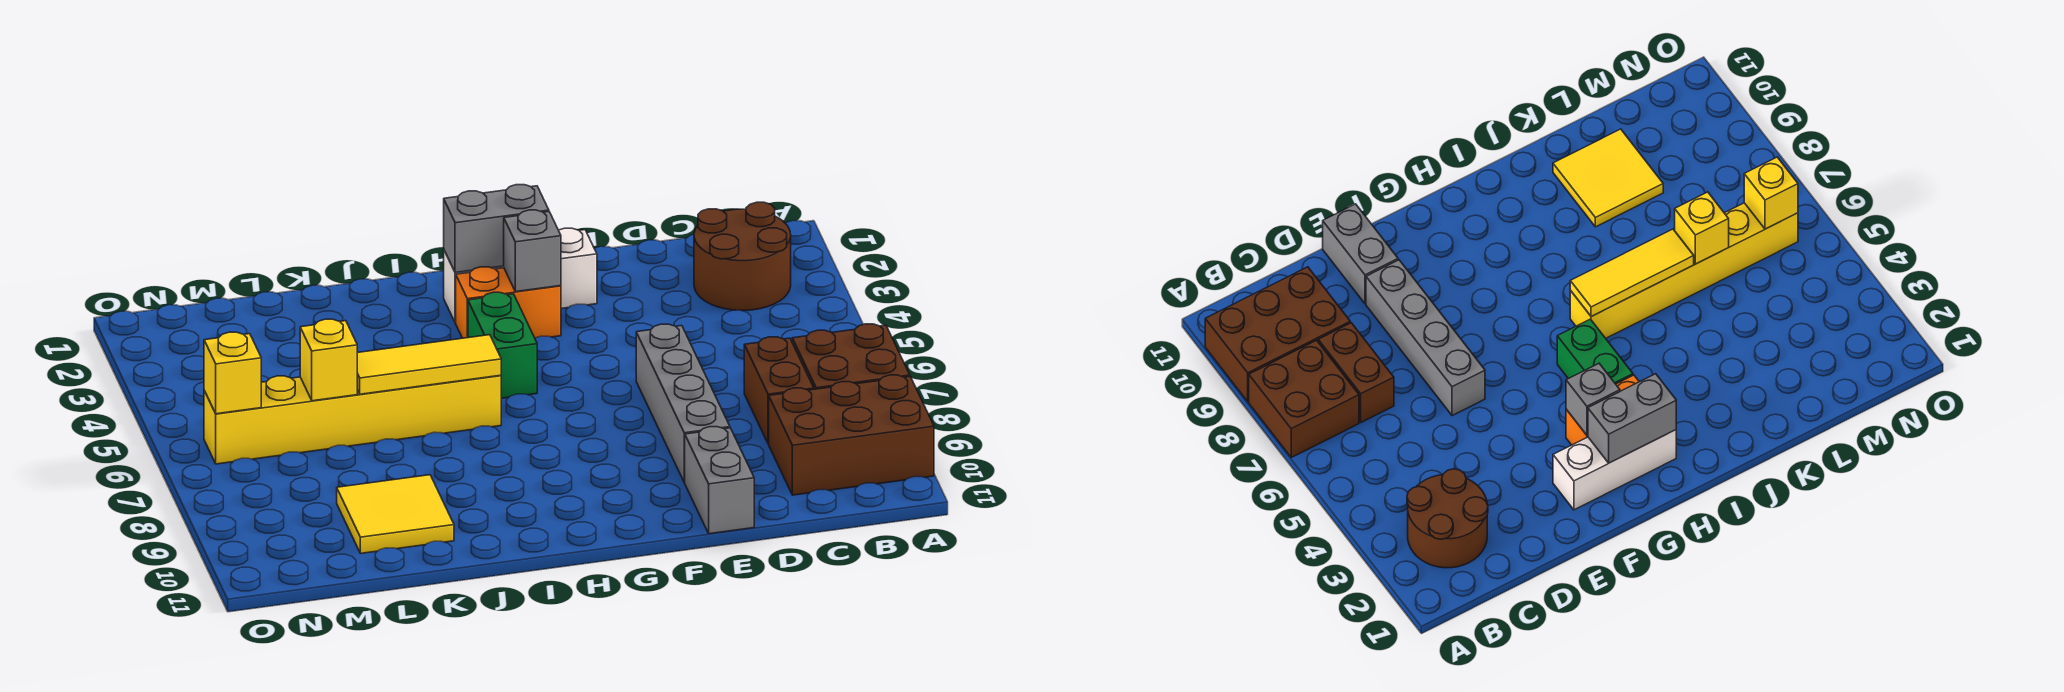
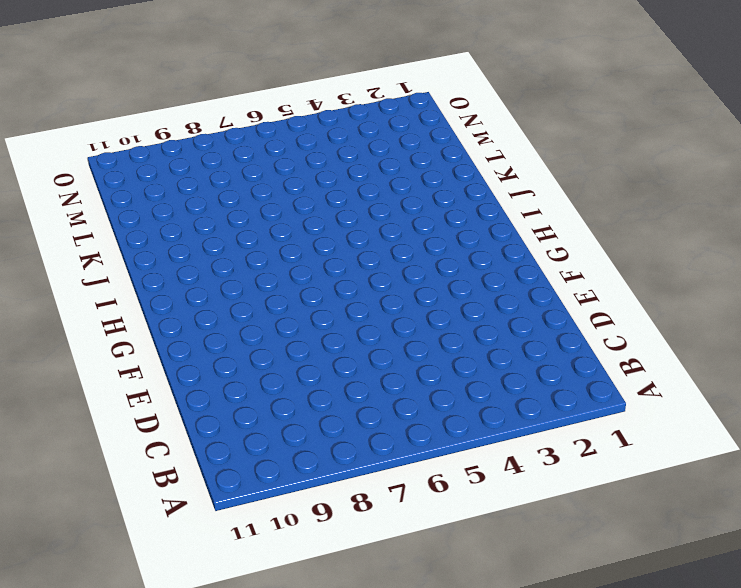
none -> brown 2x2 brick [792,324,910,389]
none -> brown 2x3 brick [769,375,934,495]
none -> brown 2x2 round brick [694,202,791,310]

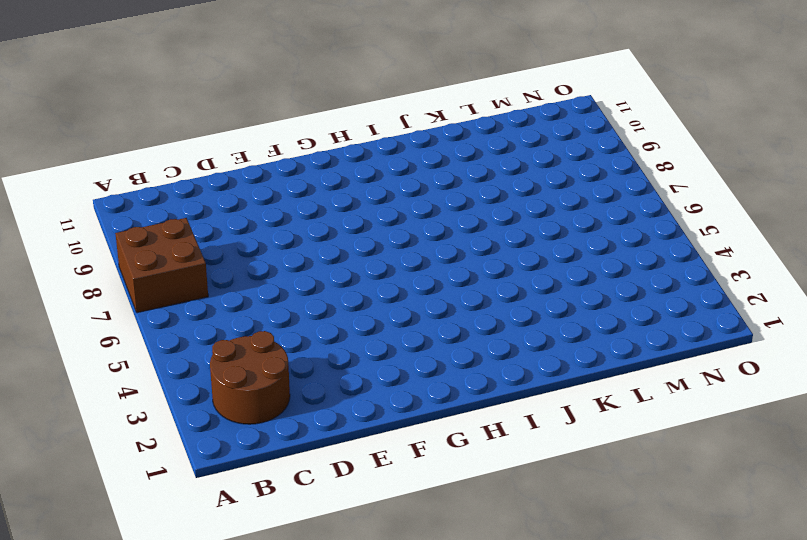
none -> brown 2x3 brick [769,375,934,495]
none -> brown 1x2 brick [744,337,814,444]
none -> grey 1x4 brick [636,324,730,482]

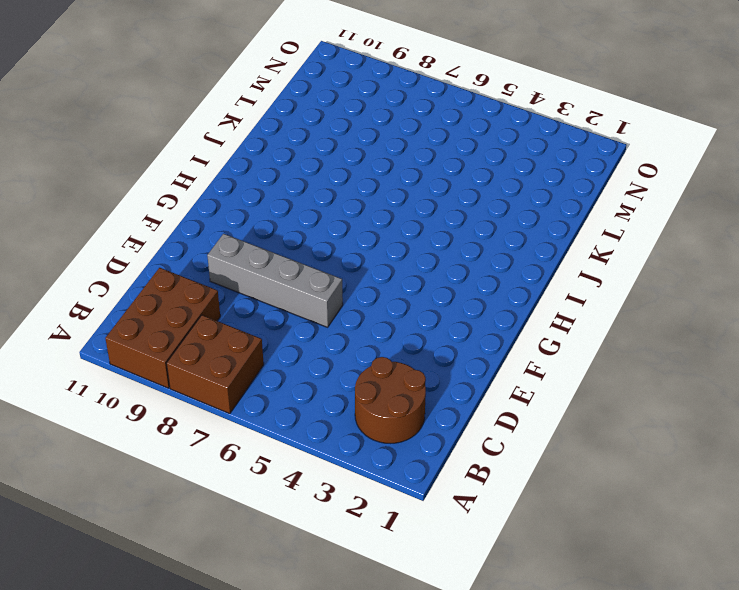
none -> brown 1x2 brick [744,337,814,444]
none -> grey 1x2 brick [684,427,754,534]
none -> white 1x3 brick [444,228,597,323]

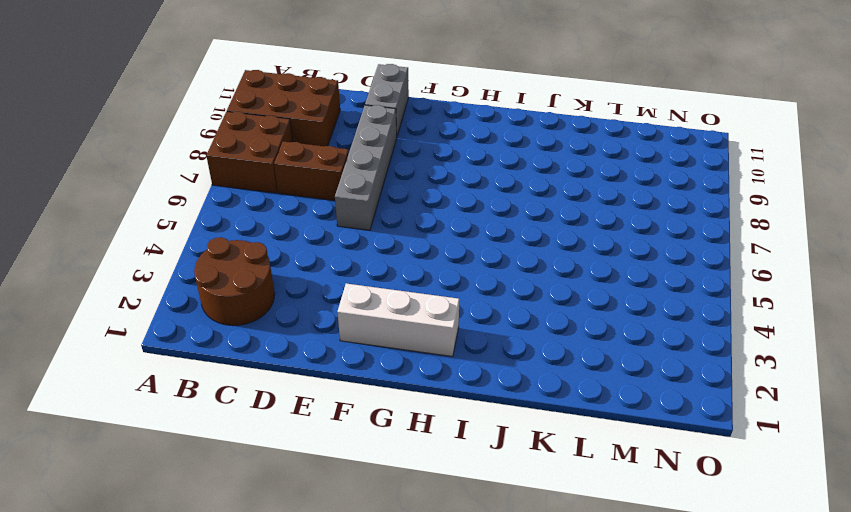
brown 1x2 brick [274,141,349,200] -> brown 1x2 brick turned to [744,337,814,444]
none -> orange 1x2 brick [456,267,561,338]
none -> green 1x2 brick [468,292,537,398]
none -> yellow 1x6 brick [204,375,501,464]

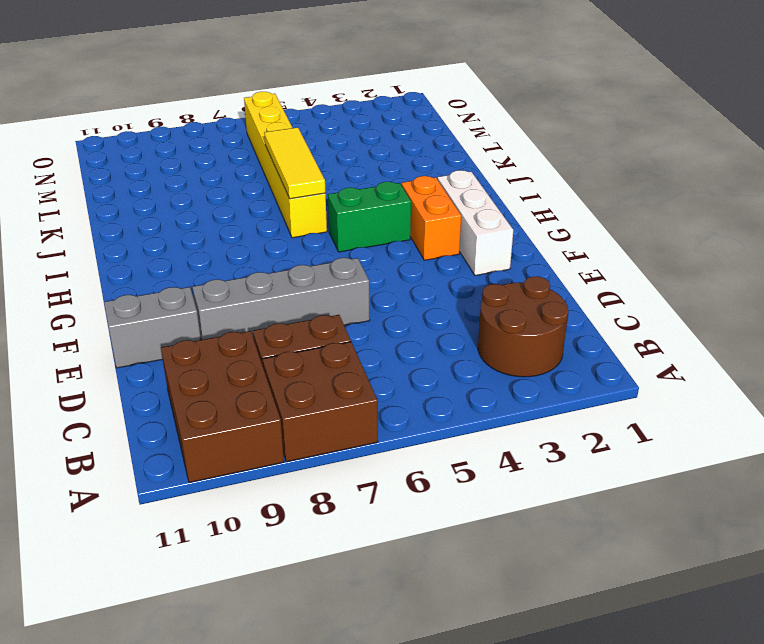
none -> yellow 2x2 tile [337,475,454,553]
none -> grey 1x2 brick [444,185,549,273]
none -> grey 1x1 brick [504,210,561,292]

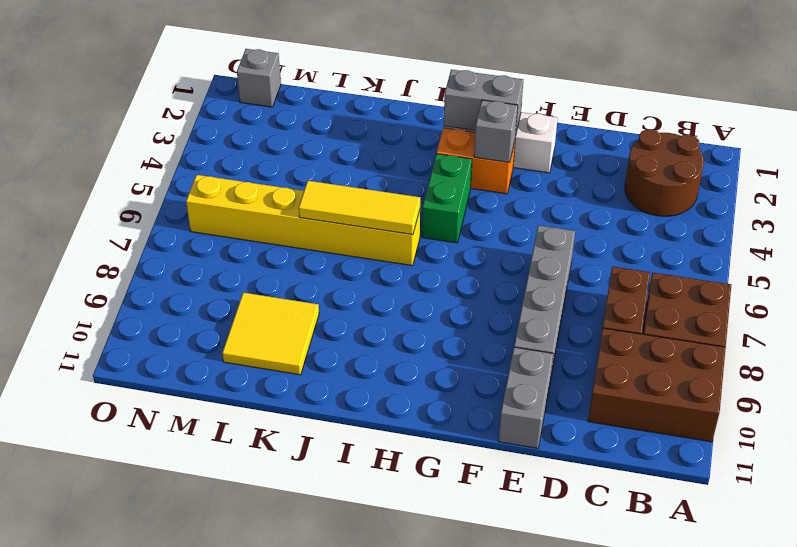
grey 1x1 brick [237,49,281,107] -> none
none -> yellow 1x1 brick [300,319,357,401]
none -> yellow 1x1 brick [204,332,261,414]

